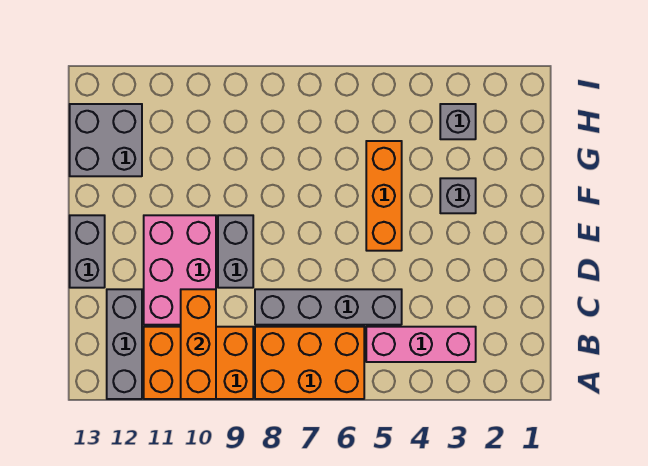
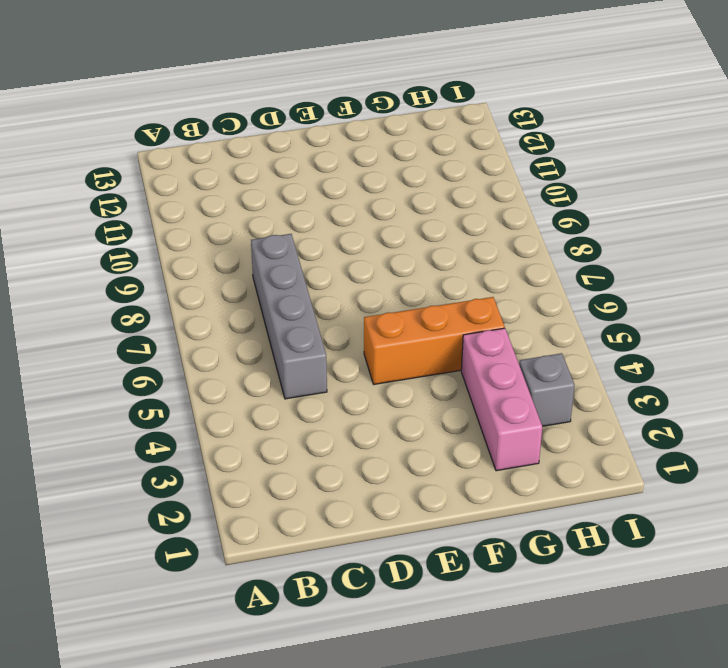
pink 1x3 brick [461,328,542,471] -> pink 1x3 brick moved to [366,327,476,362]
none -> orange 2x3 brick [255,327,364,399]
none -> orange 2x3 brick [144,327,253,399]
none -> grey 1x3 brick [107,289,142,399]

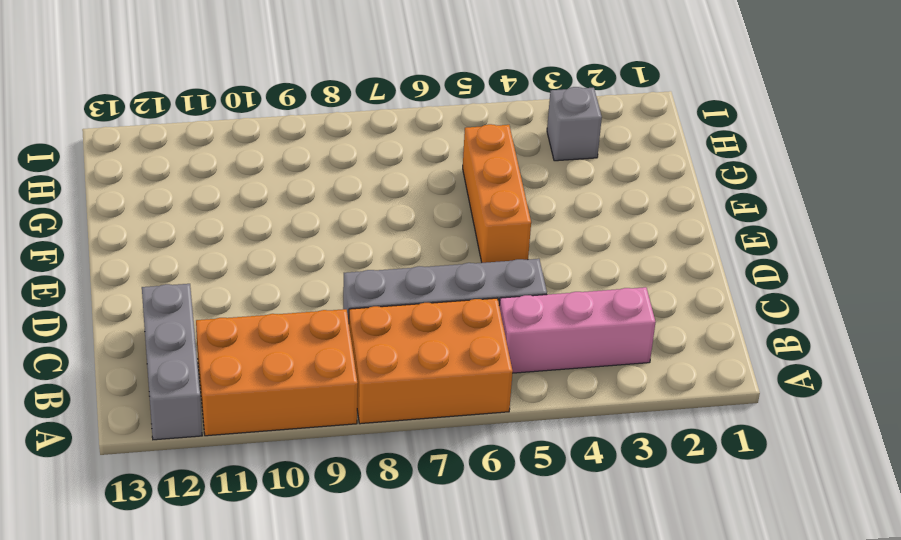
none -> pink 2x3 brick [144,215,216,325]
none -> grey 1x2 brick [218,215,253,288]
none -> grey 1x2 brick [70,215,105,288]

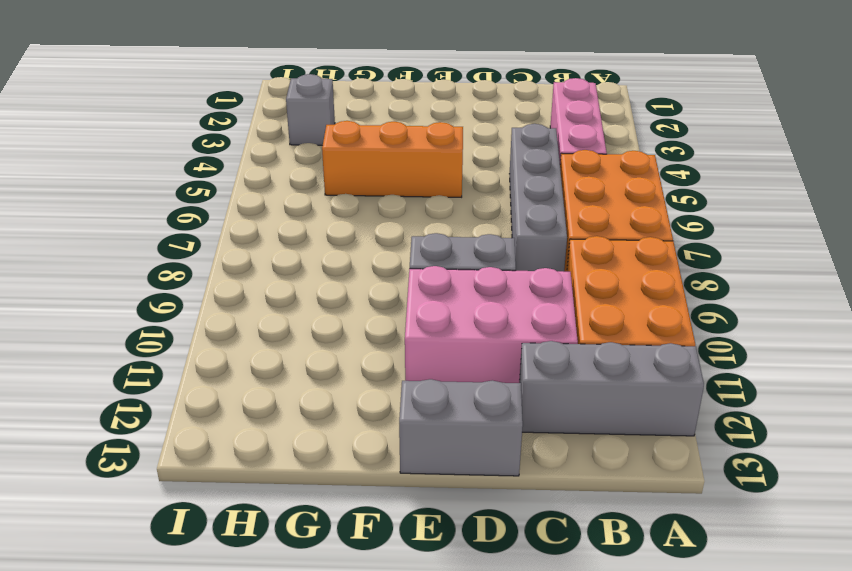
none -> grey 1x1 brick [440,178,476,213]
none -> grey 2x2 brick [70,104,142,176]
none -> orange 1x3 brick [181,289,216,399]

